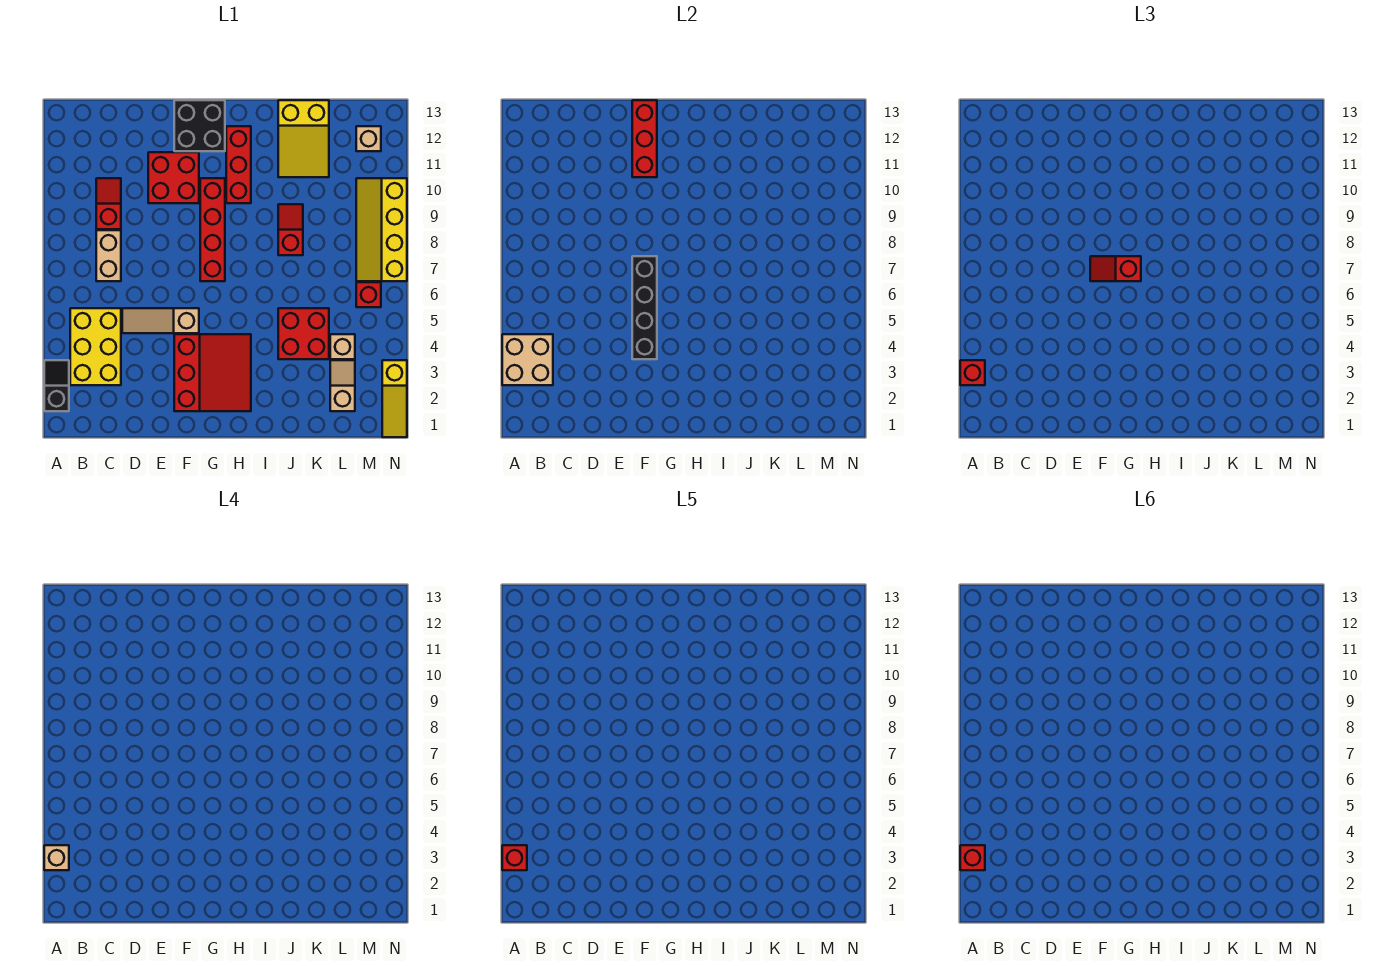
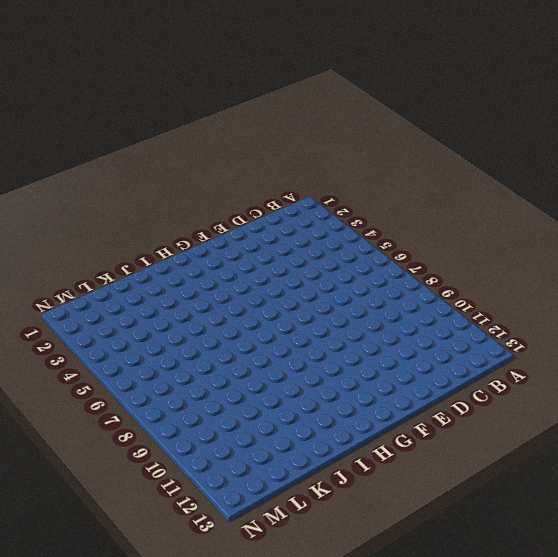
none -> black 1x2 slope [44,360,69,411]
none -> yellow 2x3 brick [70,308,121,385]
none -> tan 1x2 brick [96,230,121,281]

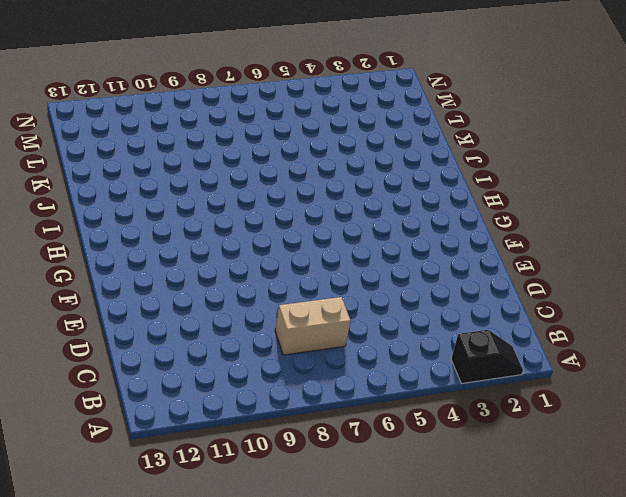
black 1x2 slope [451,330,523,384] -> black 1x2 slope turned to [44,360,69,411]
none -> yellow 2x3 brick [70,308,121,385]
none -> red 1x2 slope [96,178,121,229]
none -> tan 1x3 slope [122,308,199,333]

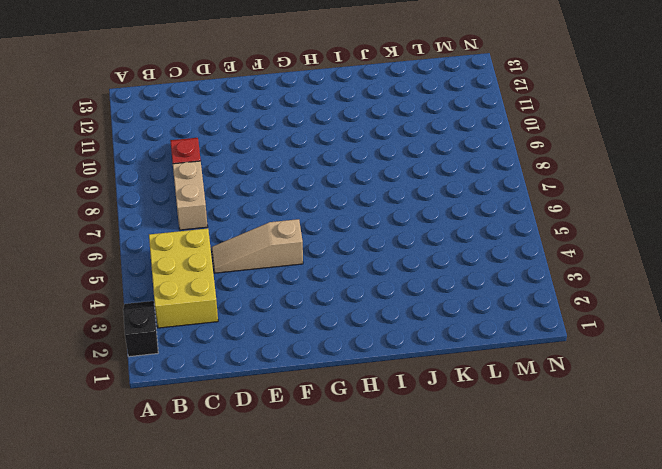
none -> red 2x2 brick [148,152,199,203]
none -> red 3x3 slope [174,334,251,411]
none -> black 2x2 brick [174,100,225,151]

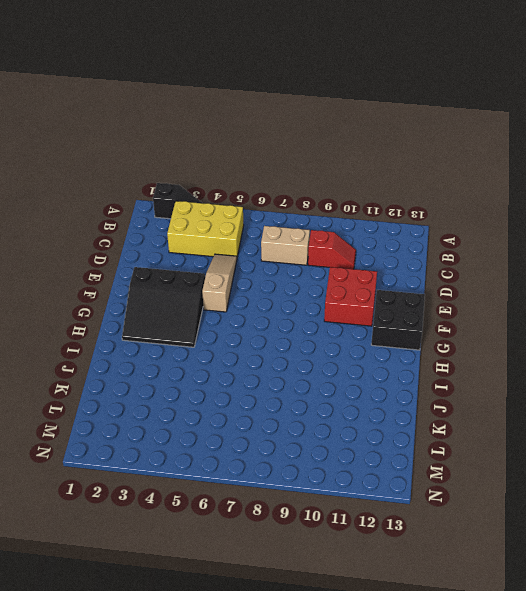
black 3x3 slope [122,267,205,347] -> red 3x3 slope [174,334,251,411]
none -> red 1x4 brick [200,178,225,281]
none -> red 1x3 brick [226,126,251,203]
none -> red 2x2 brick [278,308,329,359]

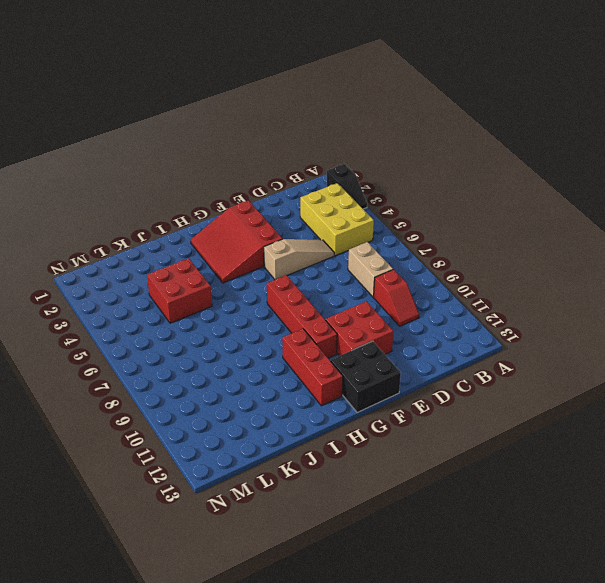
none -> red 1x2 slope [278,204,303,255]
none -> yellow 2x3 slope [278,100,329,177]
none -> tan 1x2 slope [330,360,355,411]

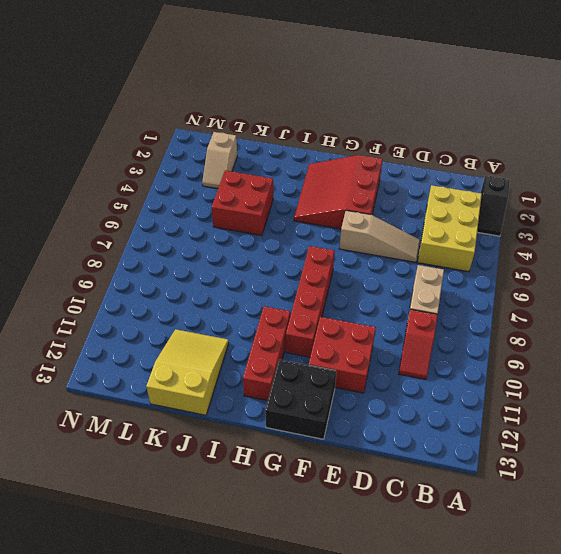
none -> red 1x2 slope [278,204,303,255]
none -> tan 1x1 brick [330,334,355,359]
none -> red 1x1 brick [356,282,381,307]

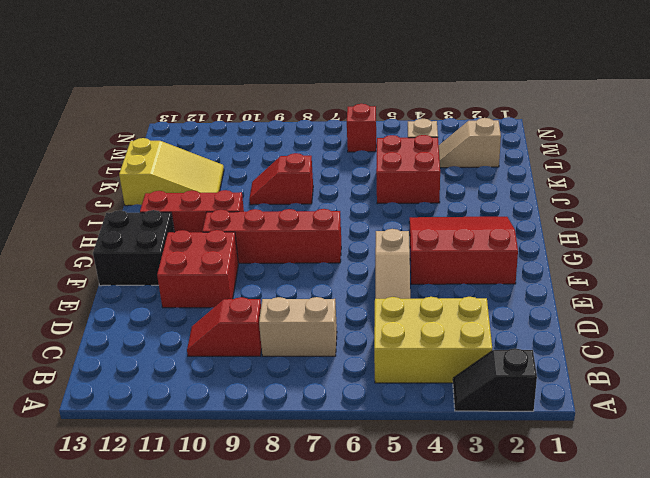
none -> yellow 2x4 slope [356,178,407,281]
none -> tan 1x1 brick [356,126,381,151]
none -> yellow 1x3 slope [382,360,407,437]

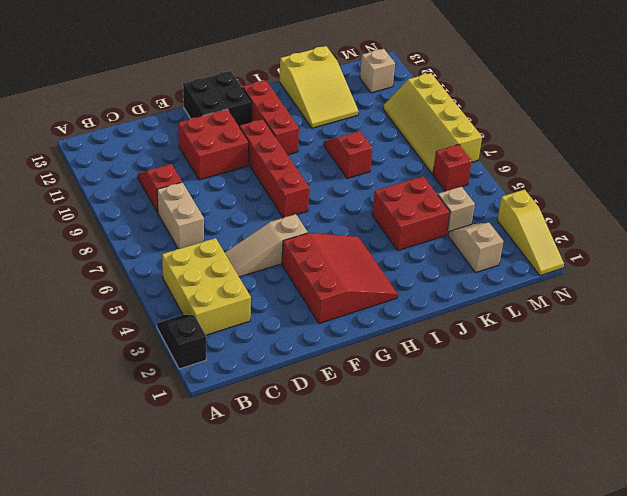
none -> tan 2x2 brick [502,334,553,385]
none -> black 1x4 brick [632,256,657,359]
none -> red 1x3 brick [632,100,657,177]

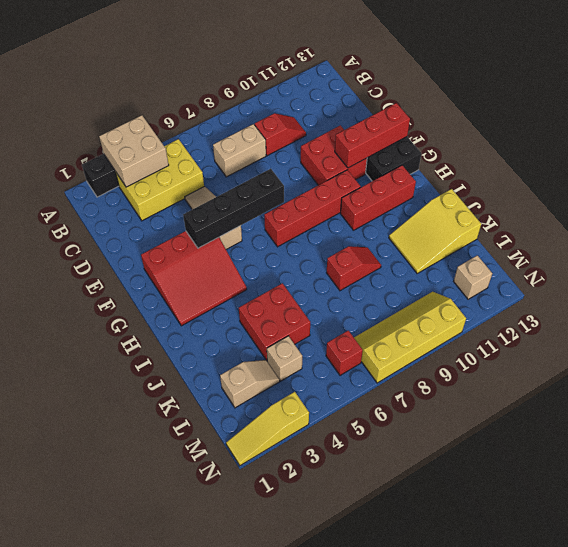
none -> red 1x1 brick [960,360,985,385]
none -> red 1x2 slope [1090,256,1141,281]
none -> tan 1x1 brick [44,845,69,870]

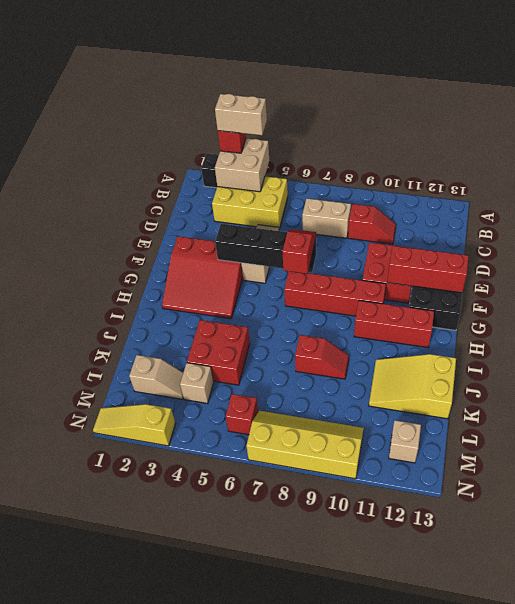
tan 1x2 brick [215,94,267,135] -> tan 1x1 brick [44,845,69,870]
none -> red 1x1 brick [502,845,527,870]
none -> red 1x1 brick [960,845,985,870]

